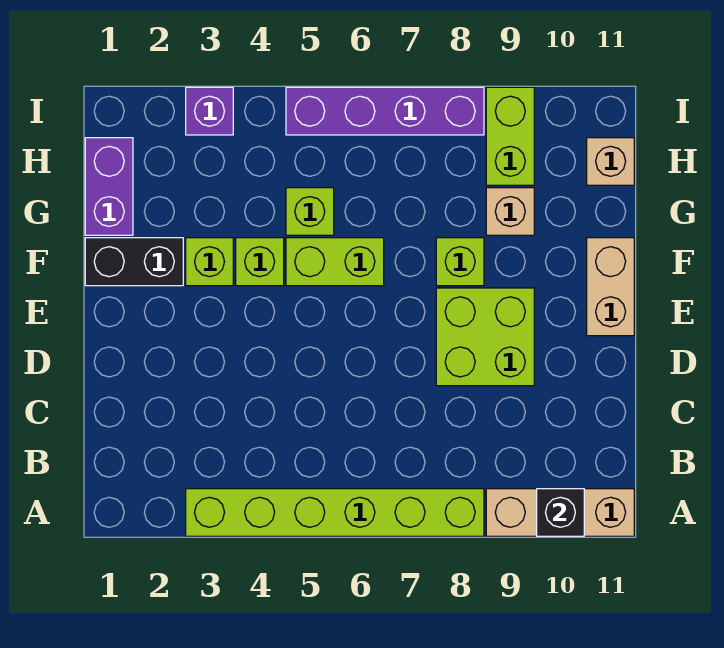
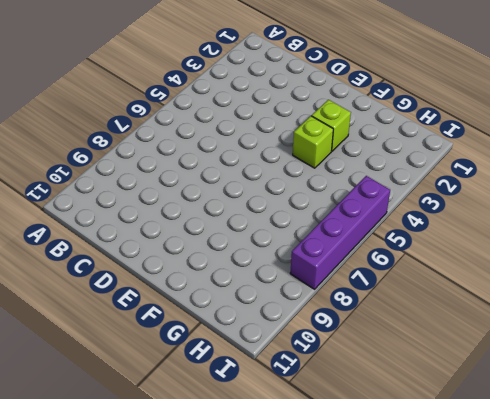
none -> lime 1x6 brick [186,489,484,536]
none -> tan 1x3 brick [486,489,634,536]
none -> lime 2x2 brick [436,288,534,386]

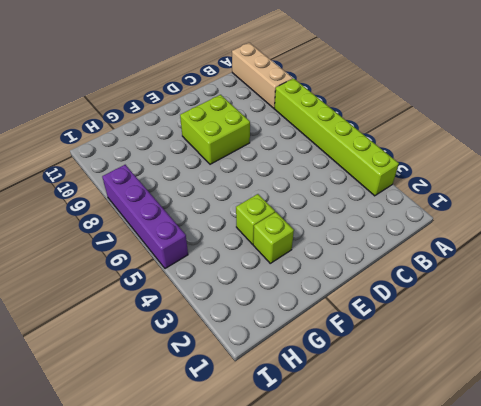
none -> tan 1x2 brick [587,238,634,336]
none -> black 1x2 brick [85,238,183,286]
none -> lime 1x2 brick [286,238,384,286]

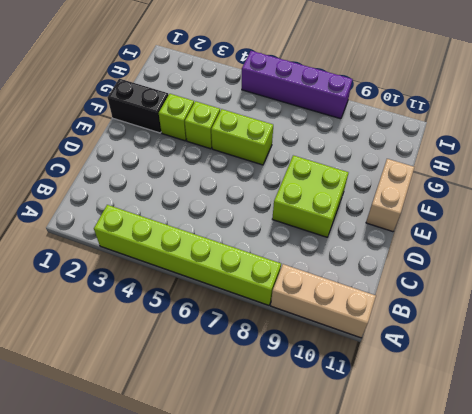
none -> lime 1x1 brick [436,238,484,286]
none -> purple 1x2 brick [85,138,133,235]
none -> lime 1x1 brick [286,188,334,235]

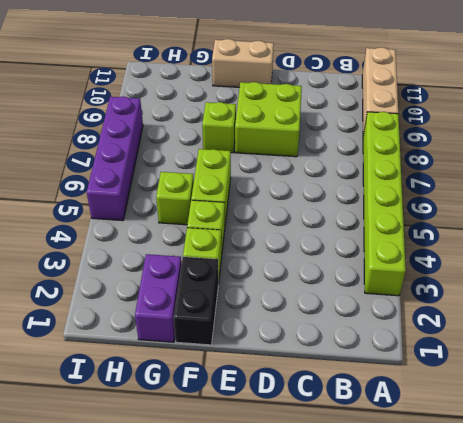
purple 1x2 brick [135,254,182,342] -> purple 1x2 brick turned to [85,138,133,235]
none -> tan 1x1 brick [486,188,534,235]
none -> lime 1x2 brick [486,87,534,185]
none -> tan 1x1 brick [587,138,634,185]

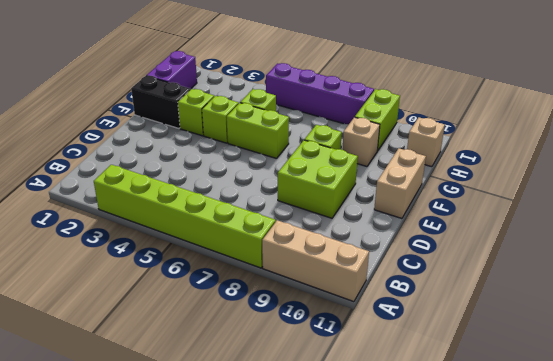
none -> purple 1x1 brick [186,87,233,135]
none -> black 1x1 brick [537,489,584,536]

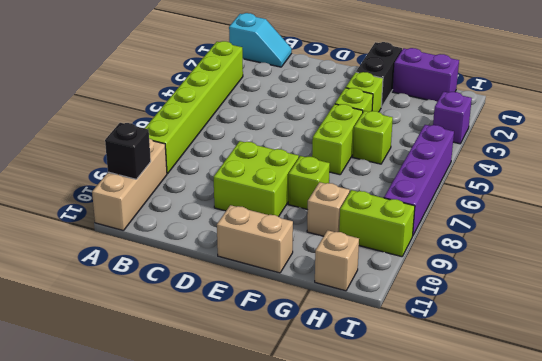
cyan 1x2 slope [229,13,292,67] -> none

